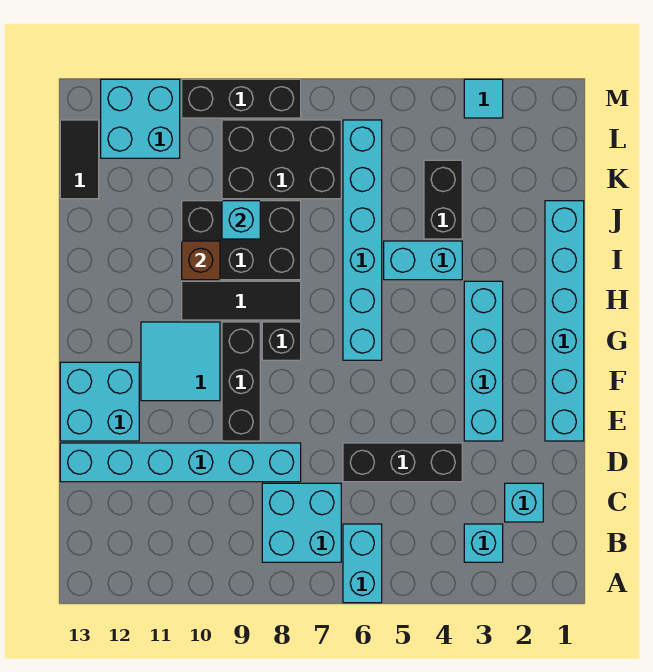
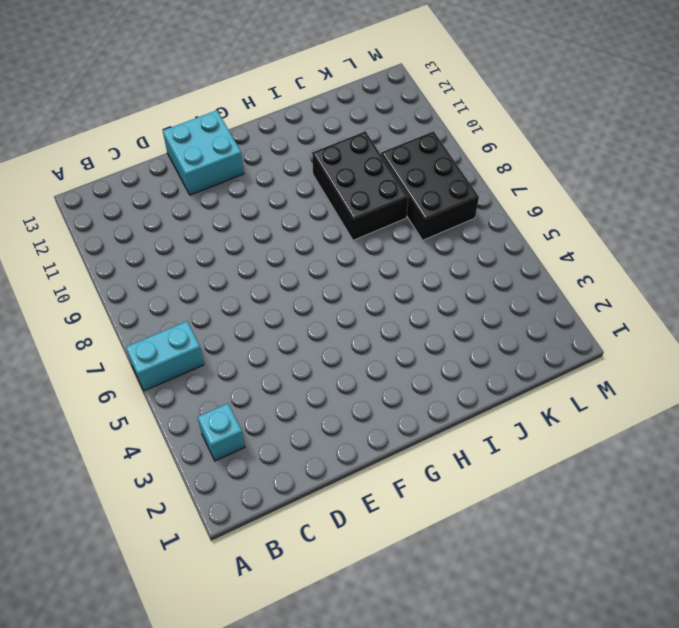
none -> cyan 2x2 brick [262,483,341,562]
none -> cyan 1x1 brick [505,483,543,522]
none -> black 1x3 brick [343,443,462,482]

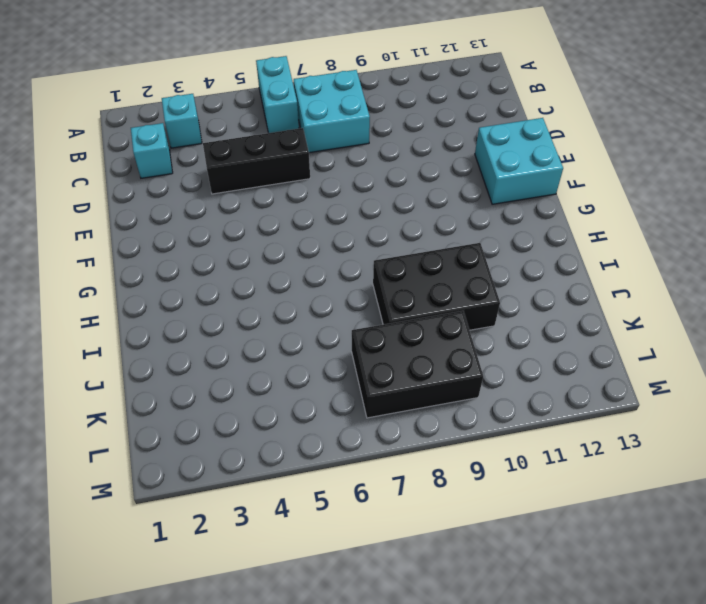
none -> cyan 1x6 brick [60,443,301,482]
none -> cyan 1x6 brick [545,201,584,441]
none -> cyan 1x4 brick [464,281,503,441]

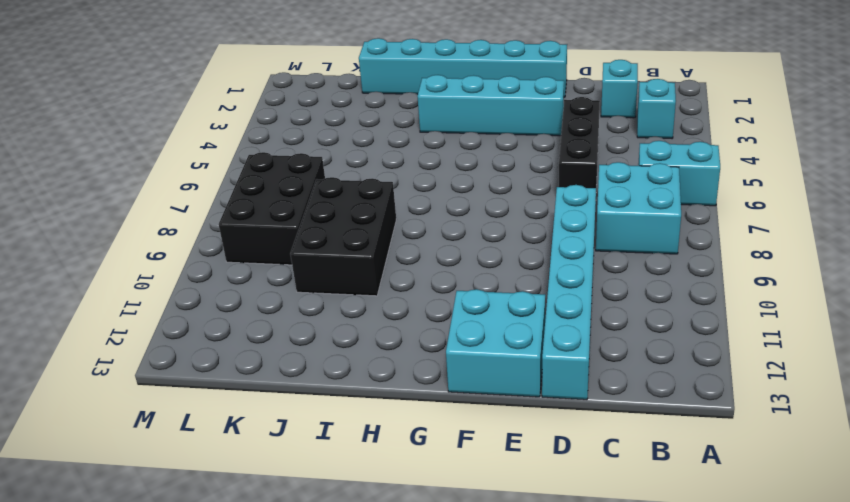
none -> black 1x3 brick [222,322,260,441]
none -> cyan 2x2 tile [141,322,220,401]
none -> cyan 1x6 brick [343,120,382,360]

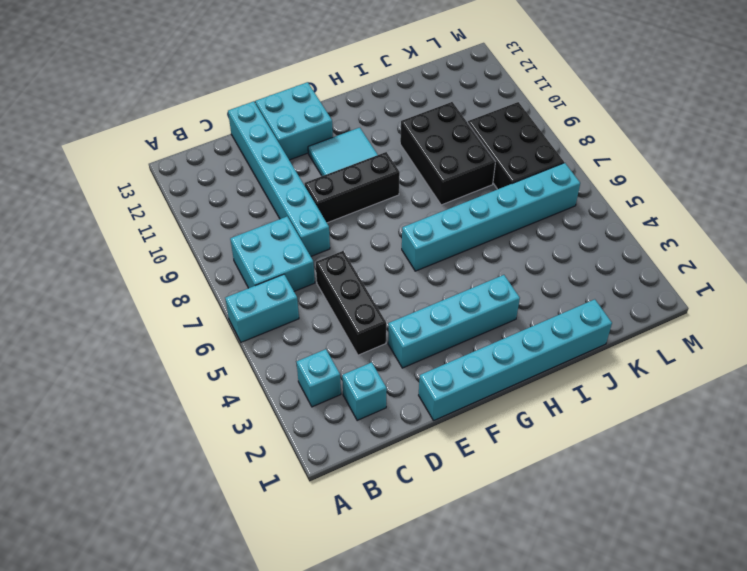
none -> black 1x1 brick [262,322,301,360]
none -> black 1x3 tile [182,281,301,320]
none -> cyan 1x2 brick [384,241,462,280]

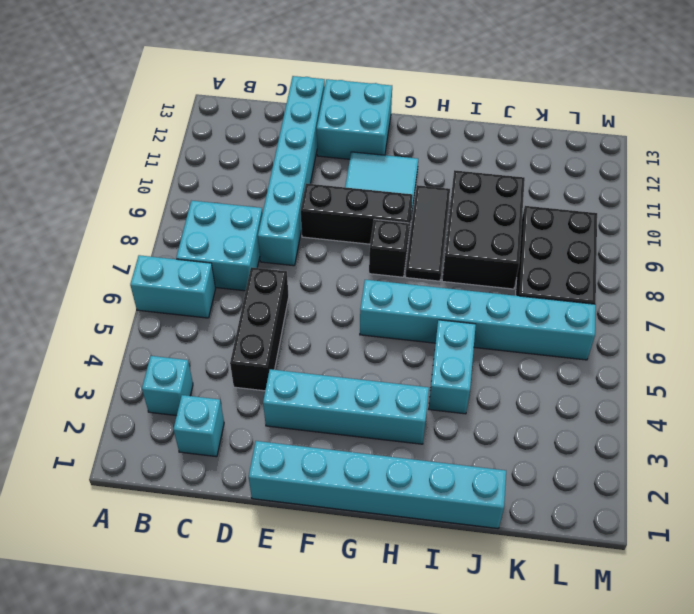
none -> black 1x2 brick [424,160,462,239]
none -> black 1x2 tile [60,120,99,199]
none -> cyan 2x2 brick [101,79,180,158]

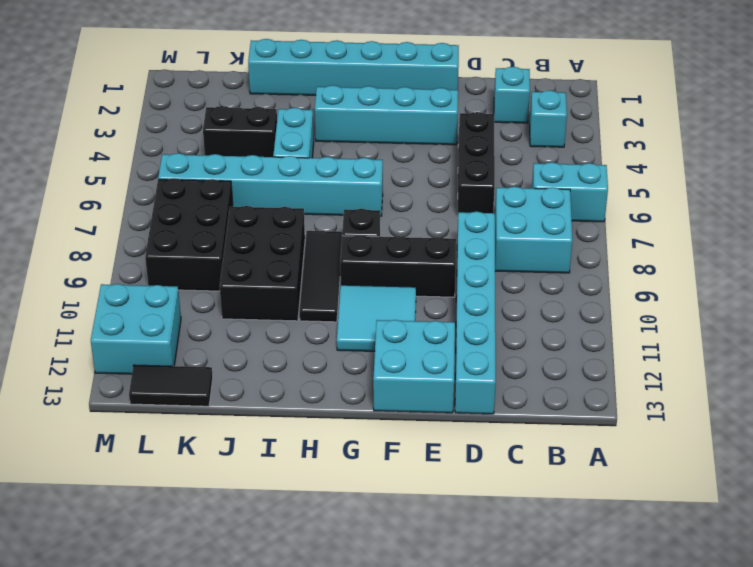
none -> cyan 1x1 tile [464,79,503,118]
none -> black 1x3 brick [182,79,301,118]
none -> brown 1x1 brick [182,241,220,280]

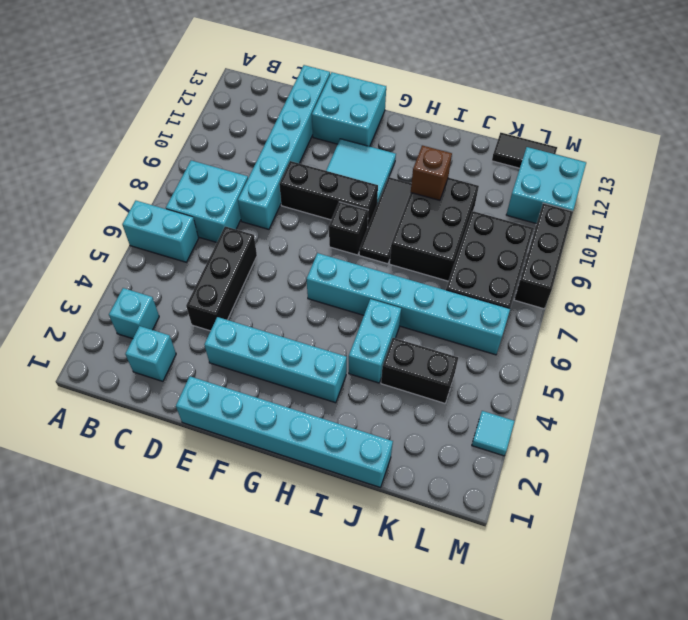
none -> cyan 1x1 brick [222,201,260,239]

